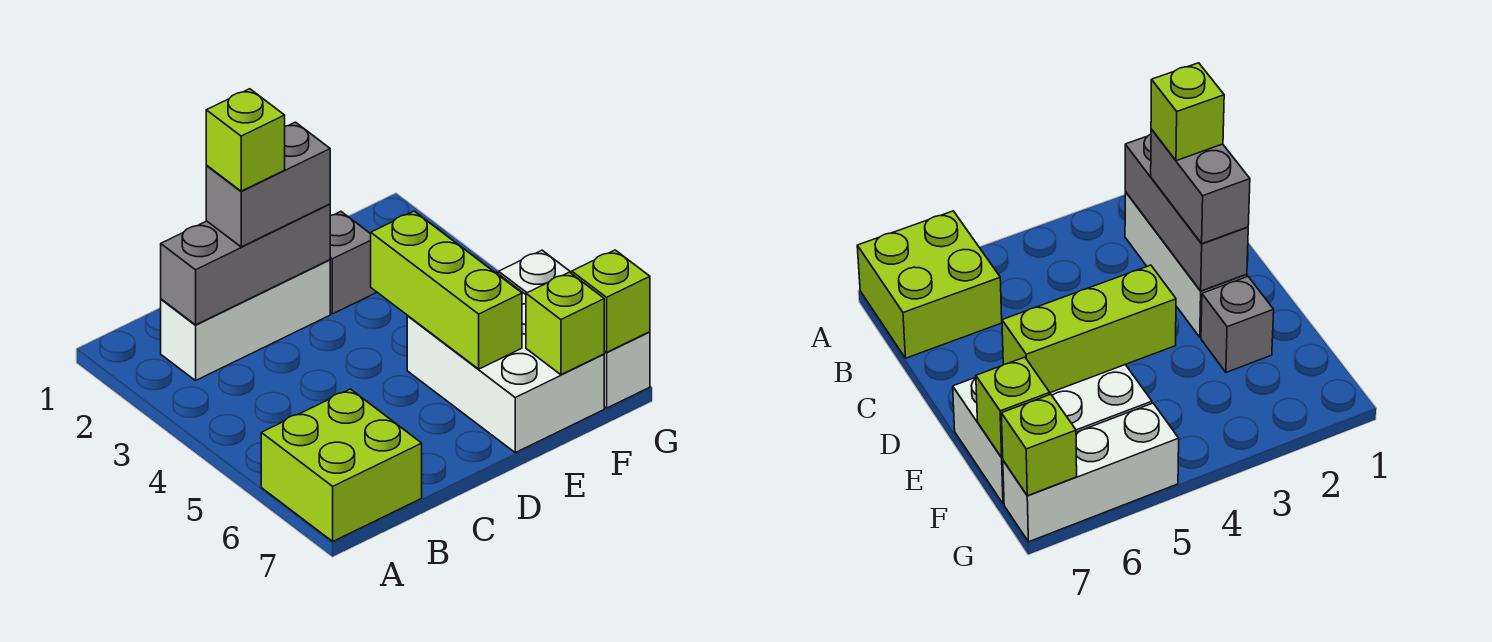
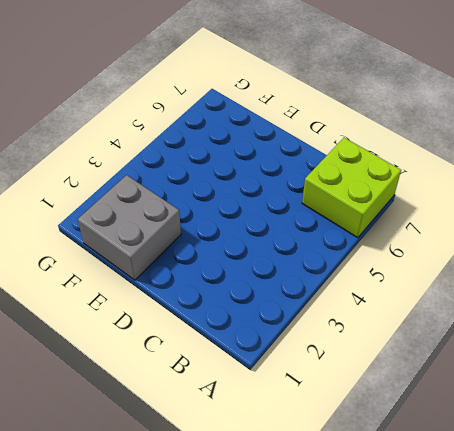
grey 2x2 brick [78,175,181,280] -> grey 1x1 brick [330,212,376,314]
none -> white 1x3 brick [161,260,330,381]
none -> white 2x3 brick [407,272,604,453]

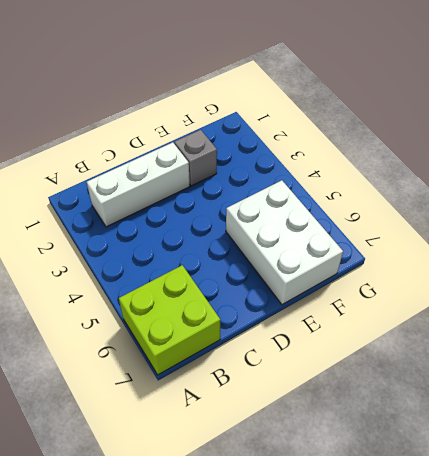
none -> white 1x3 brick [499,250,650,408]
none -> grey 1x3 brick [161,204,330,325]

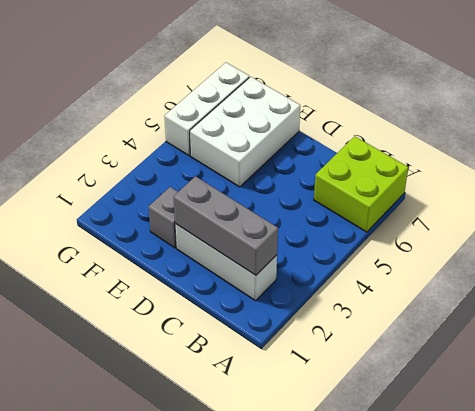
none -> lime 1x3 brick [371,211,522,369]
none -> lime 1x1 brick [526,272,604,375]

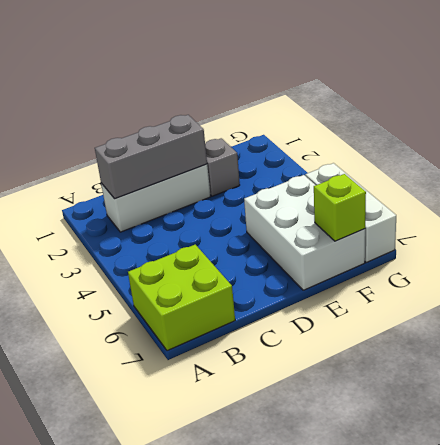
none -> lime 1x3 brick [371,211,522,369]
none -> lime 1x1 brick [572,250,650,352]

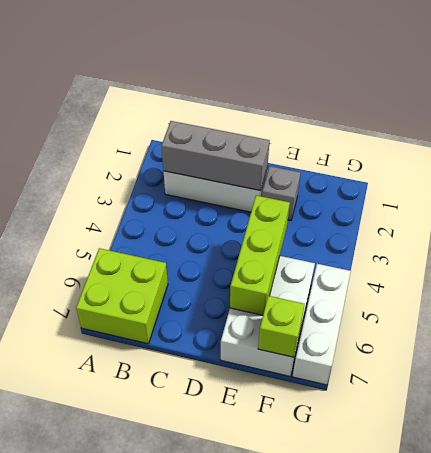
none -> lime 1x1 brick [572,250,650,352]
none -> grey 1x2 brick [206,122,330,247]

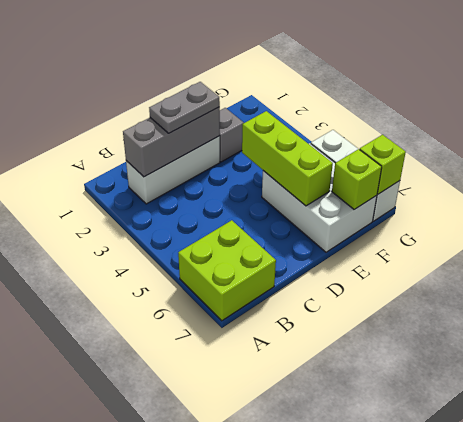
grey 1x2 plate [149,82,220,133] -> grey 1x2 brick [206,122,330,247]
none -> lime 1x1 brick [206,89,285,191]

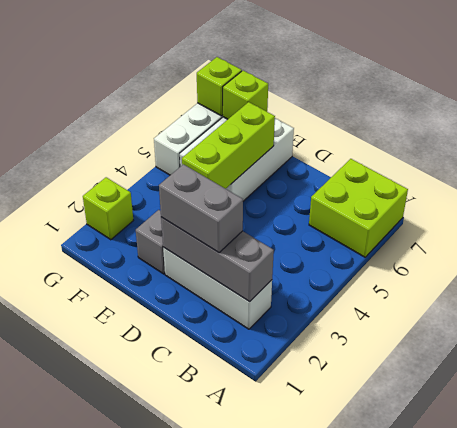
lime 1x1 brick [83,177,133,240] -> lime 1x1 brick moved to [206,89,285,191]

